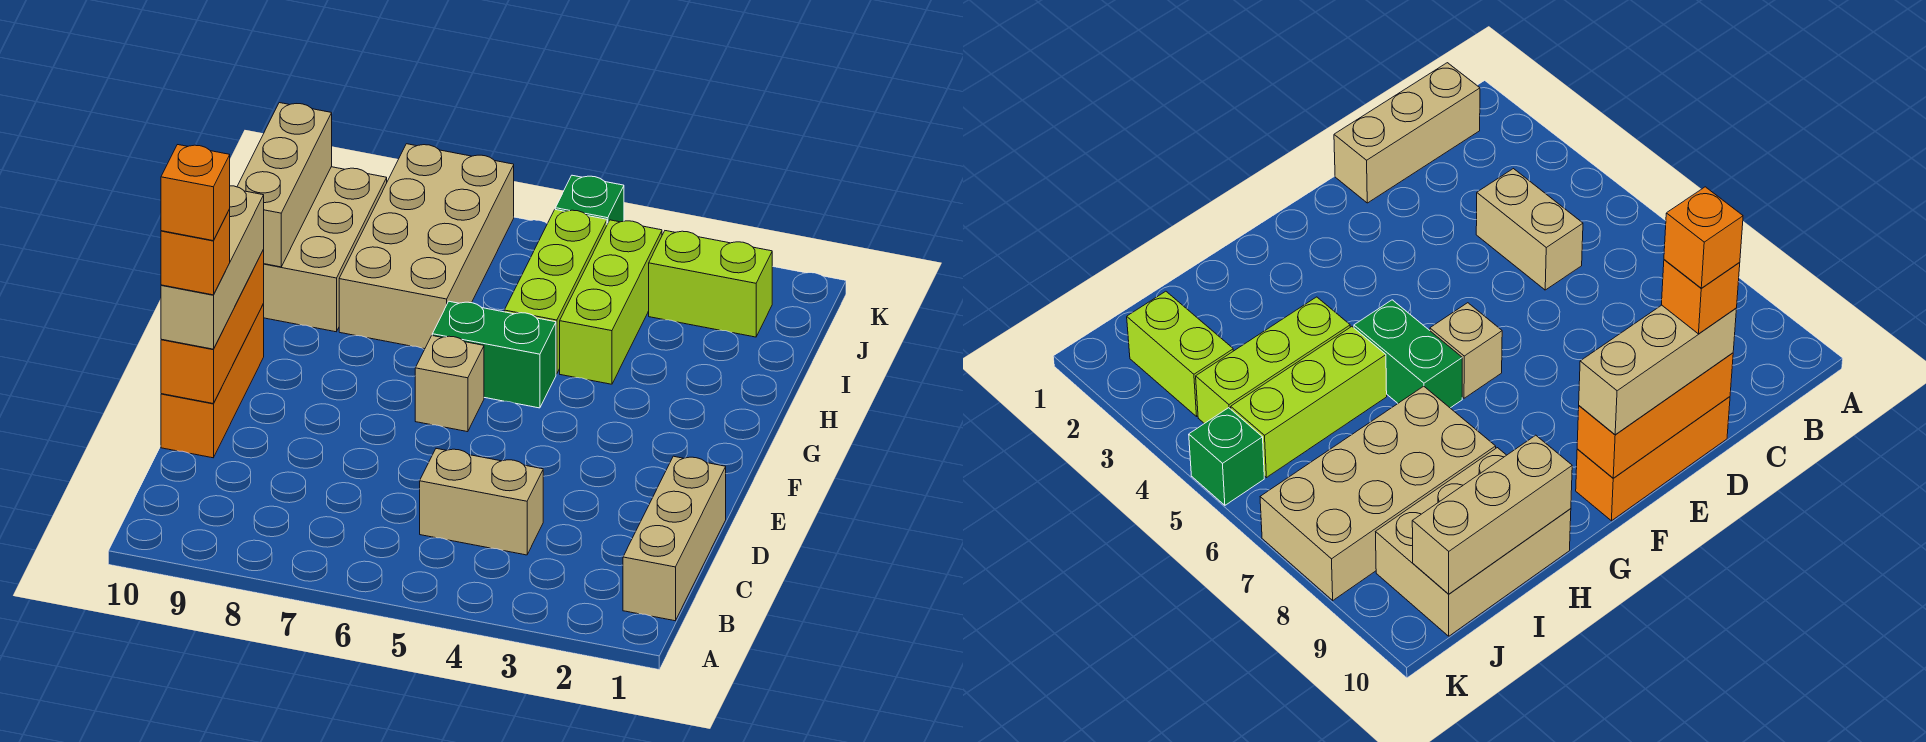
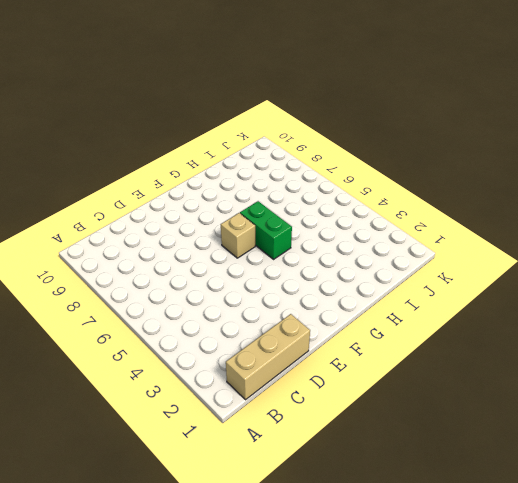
none -> tan 1x2 brick [420,449,543,555]
none -> orange 1x3 brick [161,304,264,458]
none -> lime 1x3 brick [560,220,662,384]

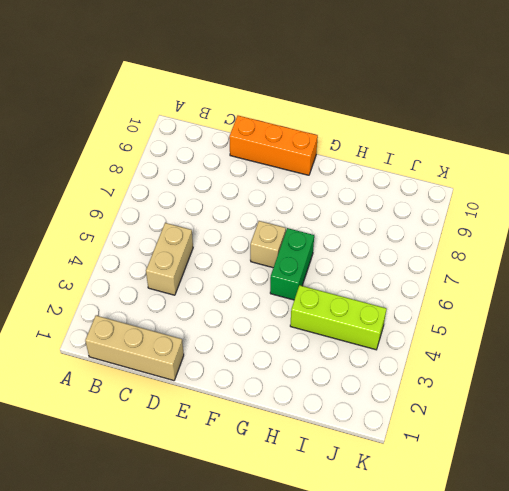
none -> lime 1x3 brick [504,210,607,374]
none -> tan 2x4 brick [339,144,514,349]
none -> tan 2x3 brick [263,167,387,332]

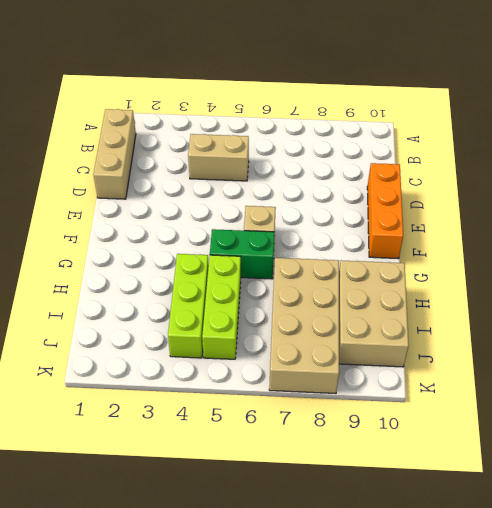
none -> lime 1x2 brick [649,231,772,337]
none -> green 1x1 brick [555,175,624,224]
none -> orange 1x3 brick [161,250,264,404]

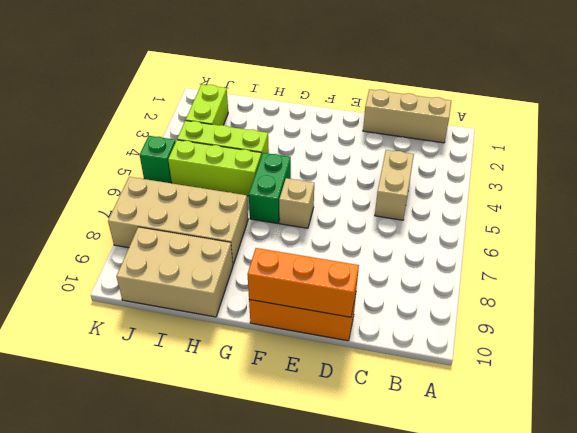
none -> tan 1x3 brick [237,103,332,267]
none -> tan 1x3 brick [161,186,264,349]
none -> orange 1x1 brick [161,209,230,295]

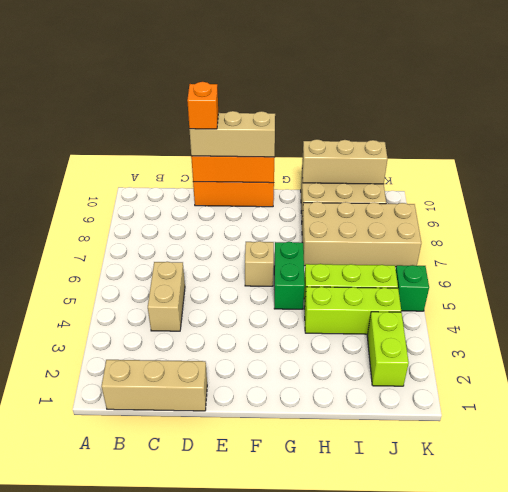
none -> orange 1x1 brick [161,145,230,241]

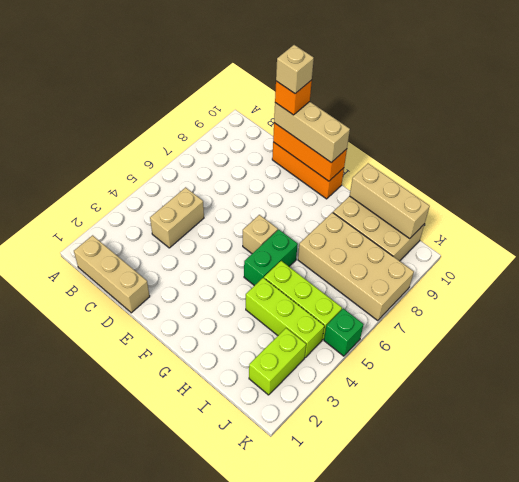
tan 1x1 brick [276,45,314,94] -> orange 1x1 brick [161,145,230,241]

